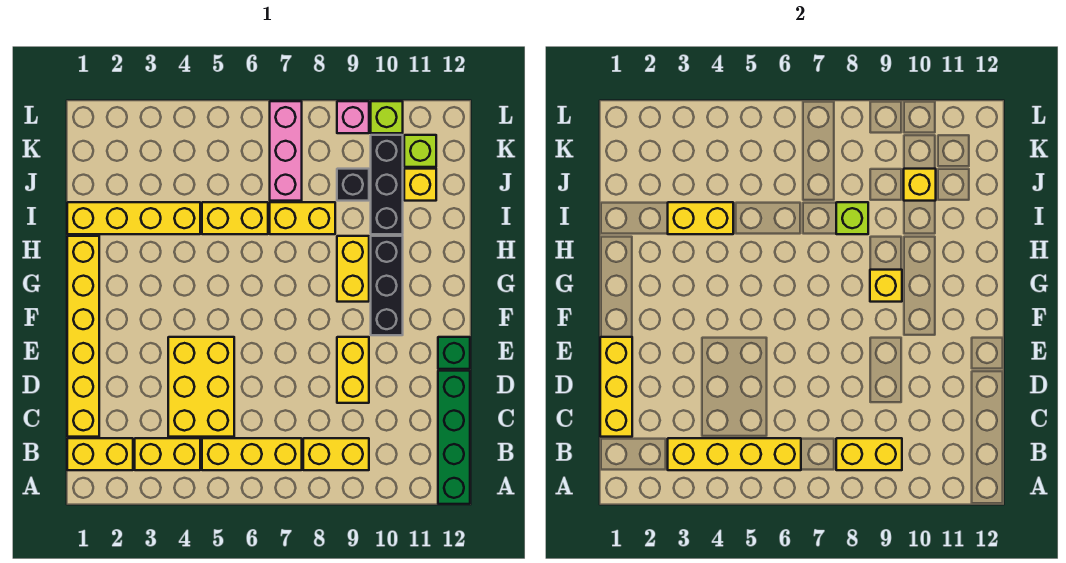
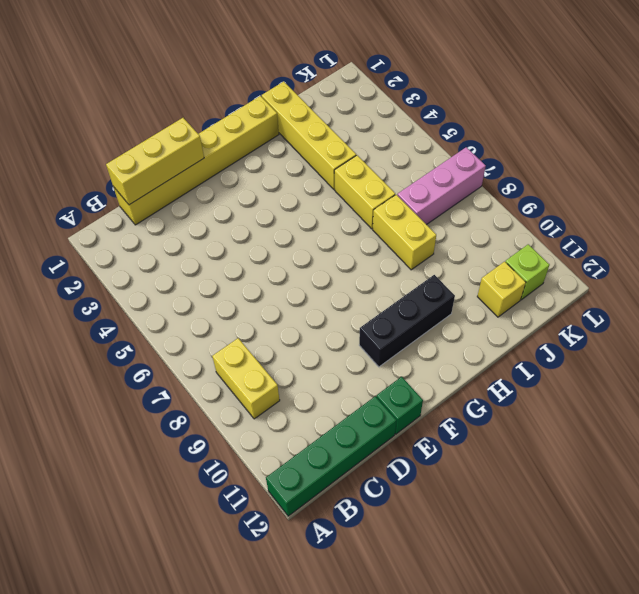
none -> yellow 1x2 brick [67,438,133,470]
none -> yellow 1x2 brick [135,438,200,470]
none -> yellow 1x3 brick [202,438,302,470]

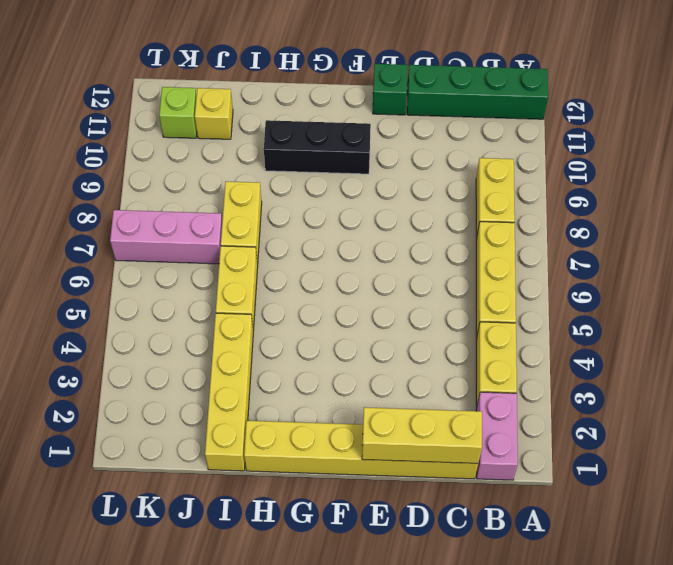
pink 1x2 brick [476,392,518,480] -> yellow 1x2 brick [67,438,133,470]
none -> yellow 2x3 brick [168,337,234,437]
none -> yellow 1x2 brick [337,337,369,403]
none -> yellow 1x2 brick [337,236,369,302]

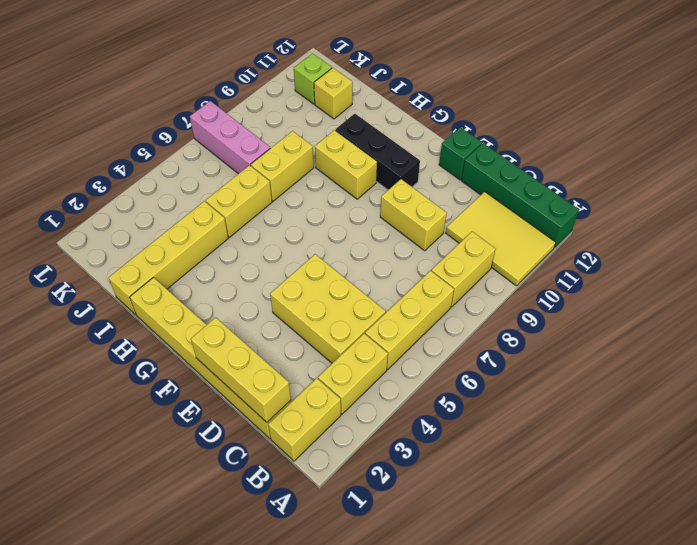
yellow 2x3 tile [446,192,556,286] -> none
none -> black 1x3 brick [371,135,403,234]
none -> black 1x1 brick [337,169,369,201]
none -> pink 1x1 brick [337,101,369,133]

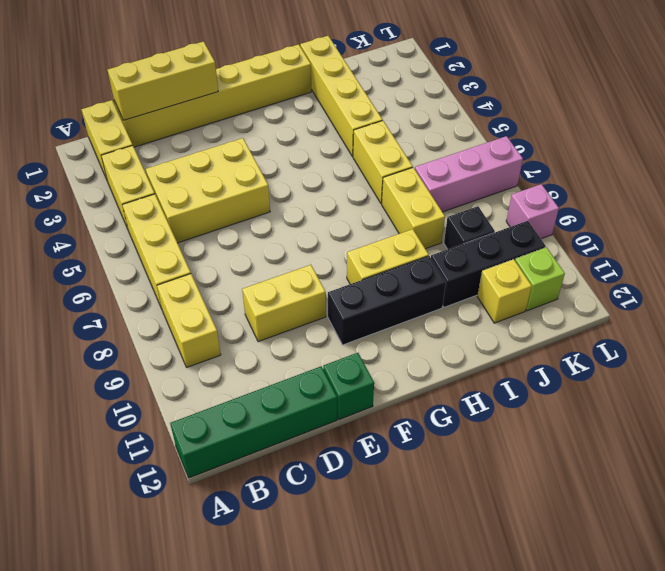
none -> lime 1x1 brick [371,101,403,133]
none -> yellow 1x4 brick [668,438,801,470]
none -> yellow 1x2 brick [836,438,902,470]

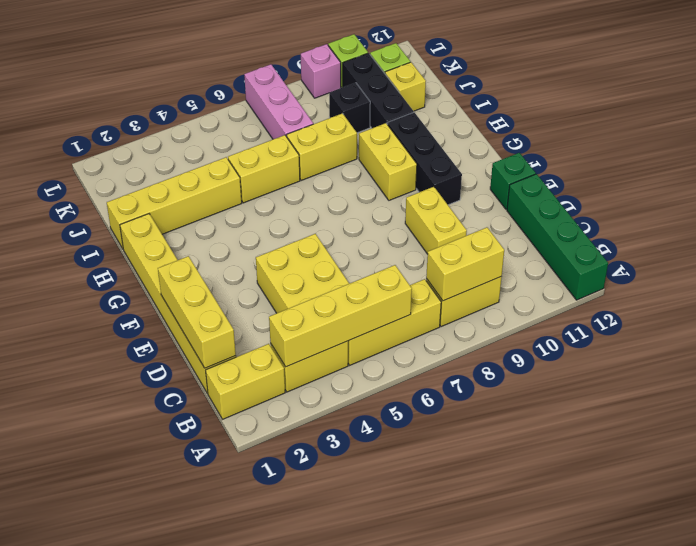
none -> yellow 1x1 brick [870,270,902,302]
none -> yellow 1x2 brick [668,202,733,234]
none -> lime 1x1 brick [836,202,868,234]

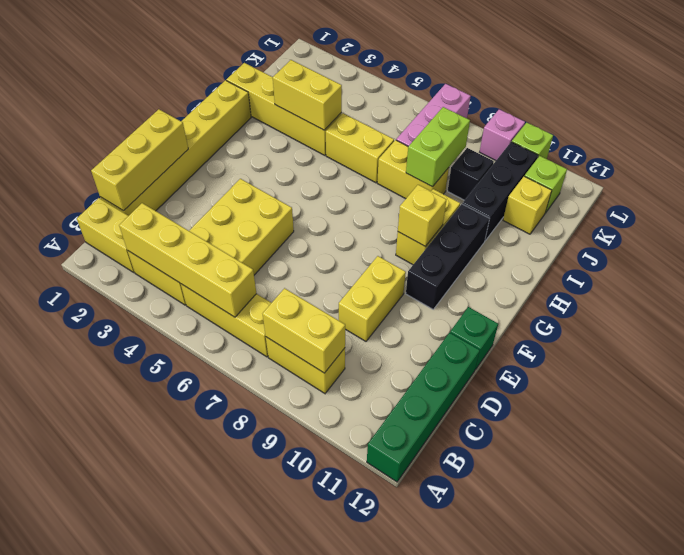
lime 1x2 brick [406,107,470,187] -> lime 1x1 brick [836,202,868,234]
none -> yellow 1x1 brick [904,169,936,201]

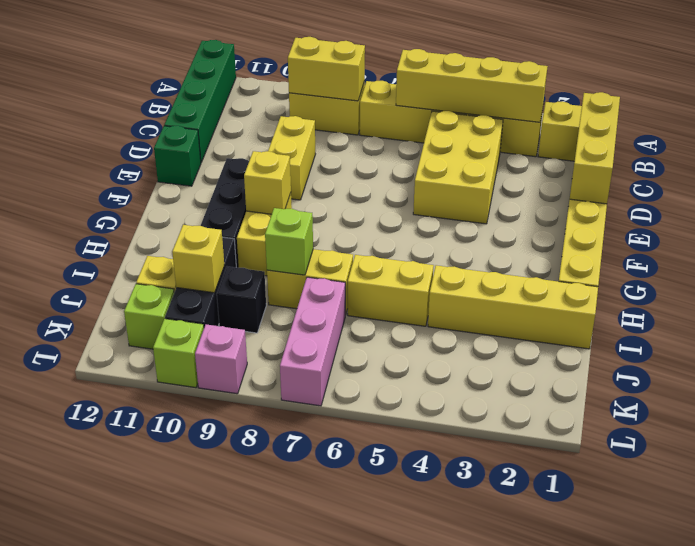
none -> yellow 1x2 brick [668,202,733,234]

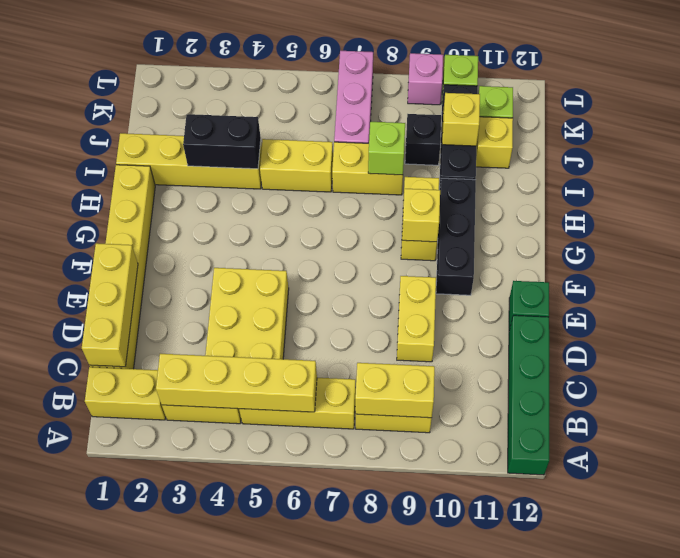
black 1x2 brick [183,114,261,169] -> yellow 1x2 brick [668,202,733,234]

